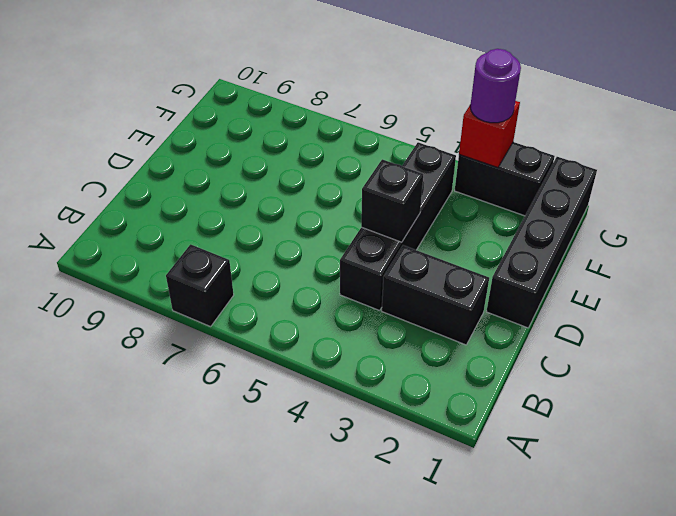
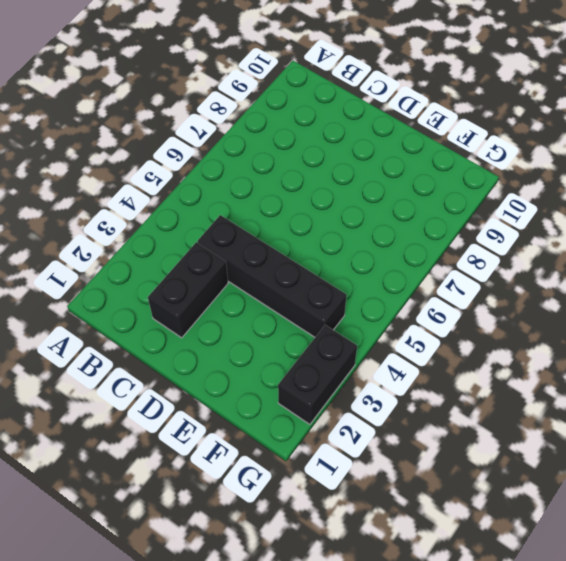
none -> black 1x1 brick [166,244,234,327]
none -> black 1x4 brick [486,157,597,328]

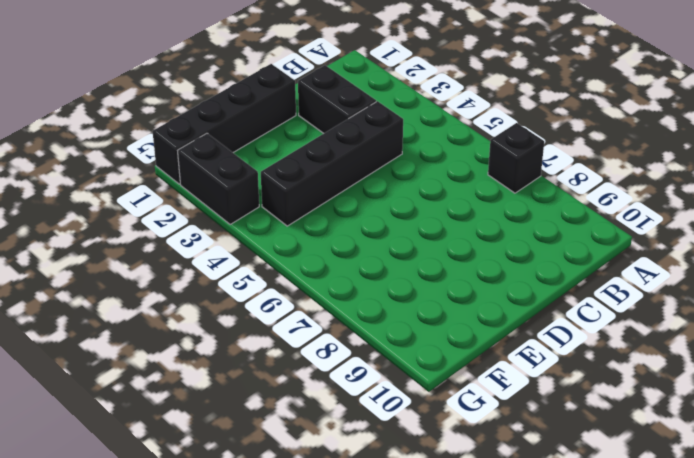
none -> black 1x1 brick [361,159,423,242]
none -> red 1x1 brick [459,101,520,167]

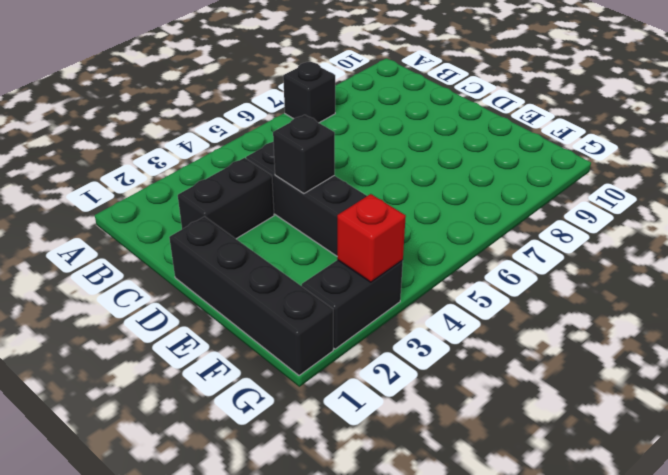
none -> purple 1x1 round brick [470,49,521,123]

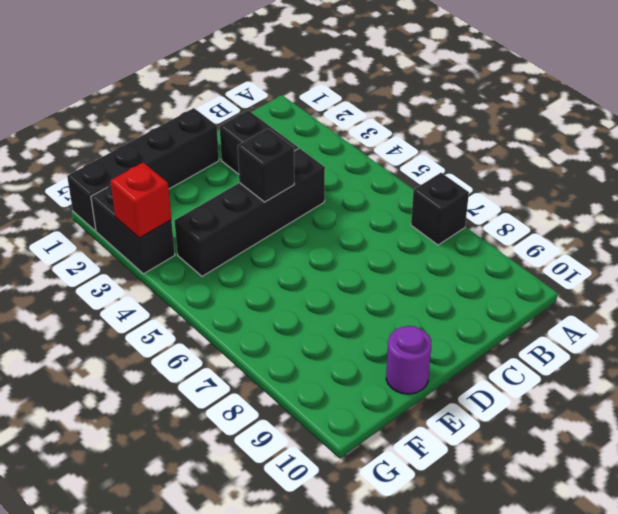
purple 1x1 round brick [386,326,431,394] -> purple 1x1 round brick moved to [470,49,521,123]

